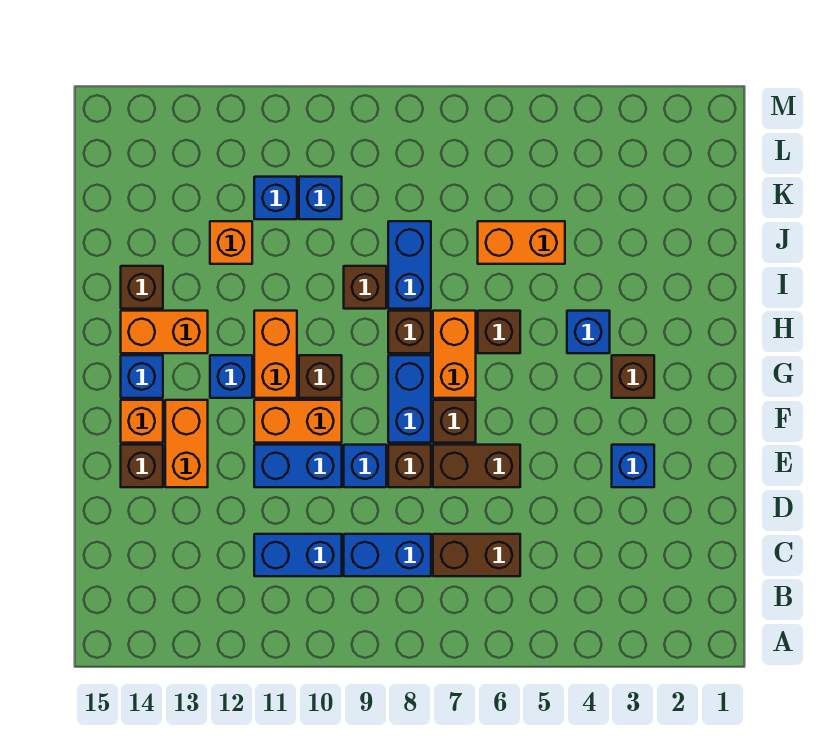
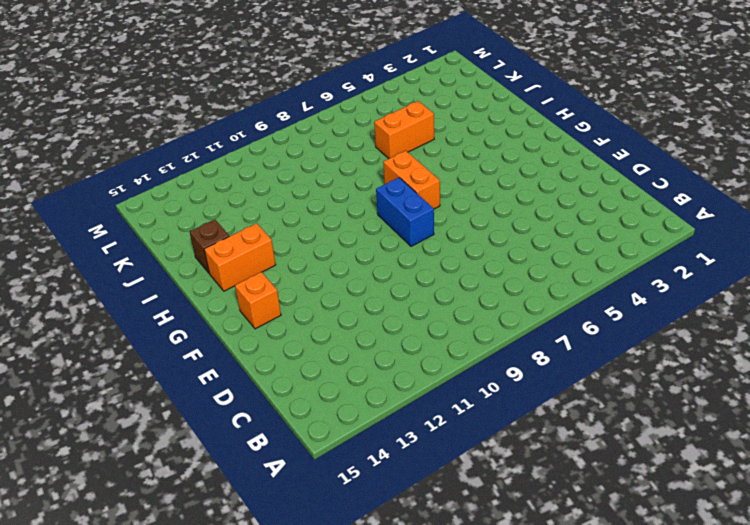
none -> brown 1x2 brick [433,534,520,576]
none -> blue 1x2 brick [344,534,431,576]
none -> blue 1x2 brick [254,534,342,576]
none -> blue 1x1 brick [612,445,654,487]

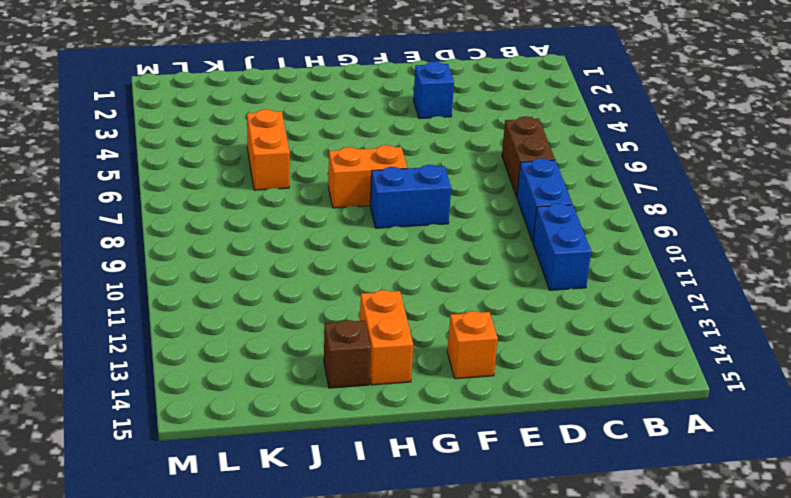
none -> brown 1x2 brick [433,445,520,487]
none -> brown 1x1 brick [388,445,431,487]
none -> blue 1x1 brick [344,445,386,487]
none -> blue 1x2 brick [254,445,342,487]

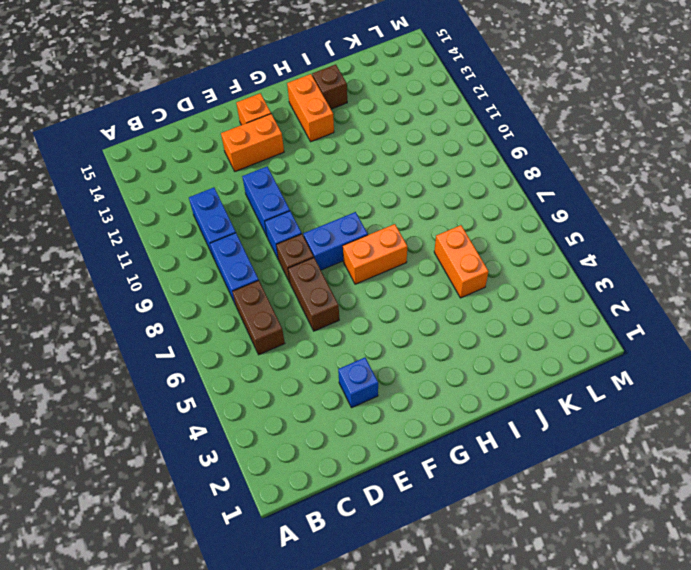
none -> brown 1x1 brick [121,445,163,487]
none -> brown 1x1 brick [433,400,476,443]
none -> orange 1x2 brick [254,400,342,443]
none -> brown 1x1 brick [612,355,654,398]

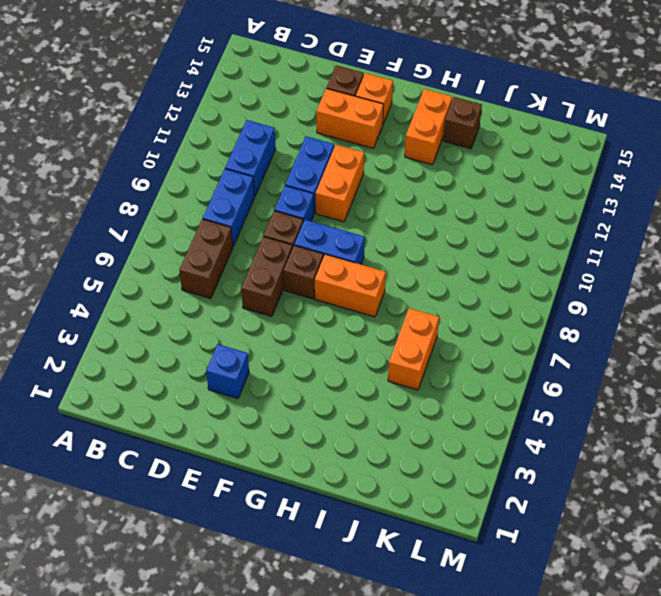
none -> brown 1x1 brick [612,355,654,398]
none -> brown 1x1 brick [299,355,342,398]
none -> orange 1x2 brick [254,311,297,398]
none -> blue 1x1 brick [210,355,252,398]

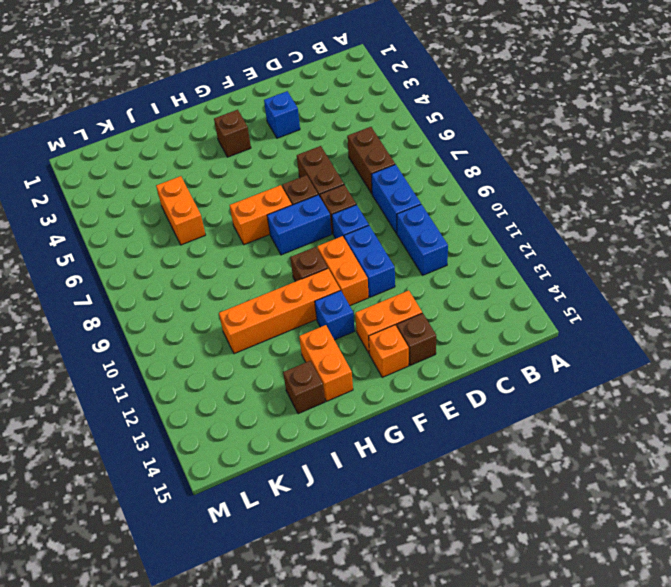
orange 1x4 brick [219,269,340,354] -> orange 1x2 brick [254,311,297,398]
none -> blue 1x1 brick [121,355,163,398]
none -> blue 1x1 brick [567,311,610,353]
none -> brown 1x1 brick [478,311,520,353]
none -> brown 1x1 brick [388,311,431,353]

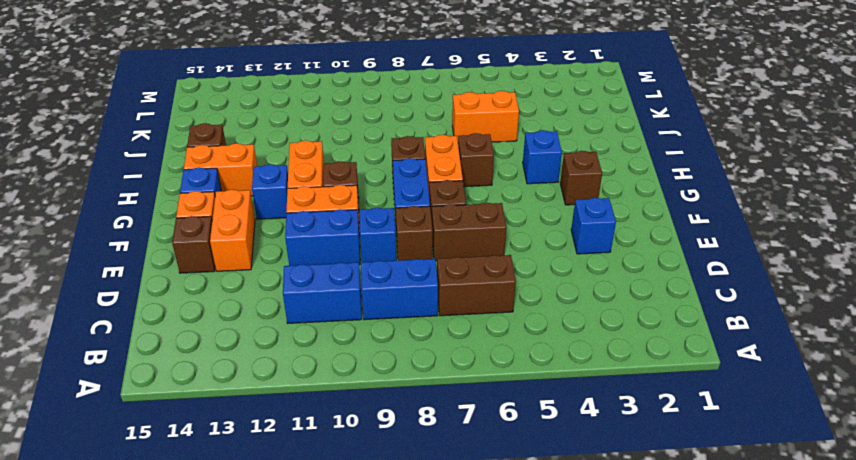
none -> blue 1x2 brick [388,221,431,309]
none -> brown 1x1 brick [344,266,386,309]
none -> orange 1x1 brick [210,221,252,264]
none -> blue 1x1 brick [299,177,342,219]

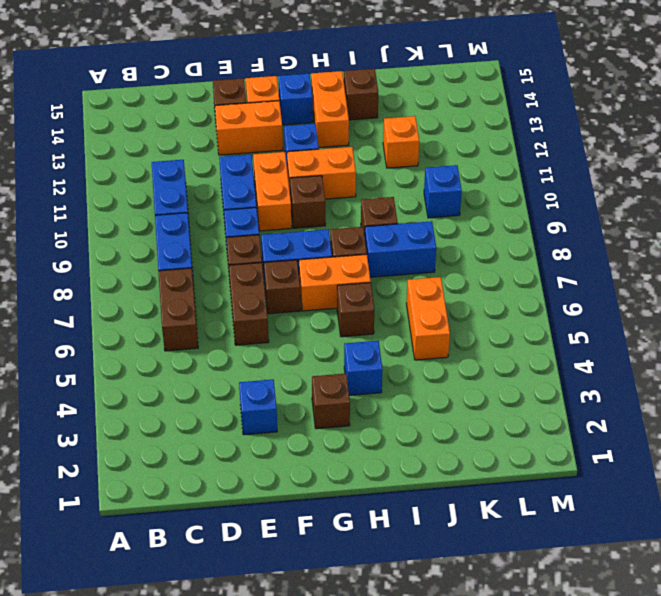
none -> blue 1x1 brick [254,177,297,219]

